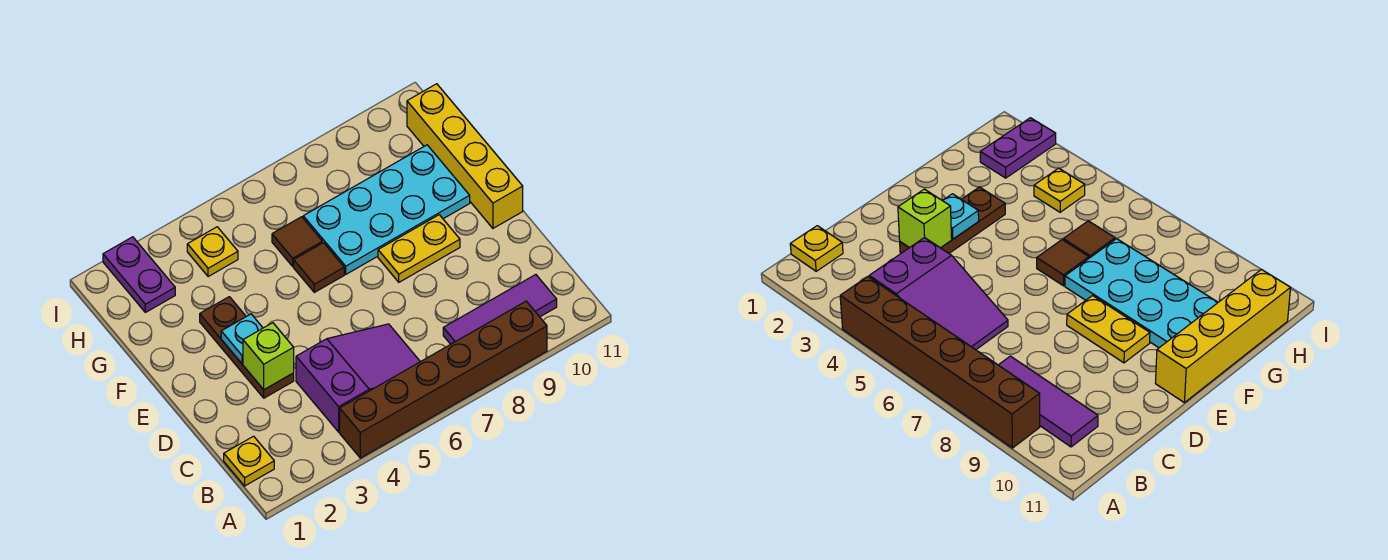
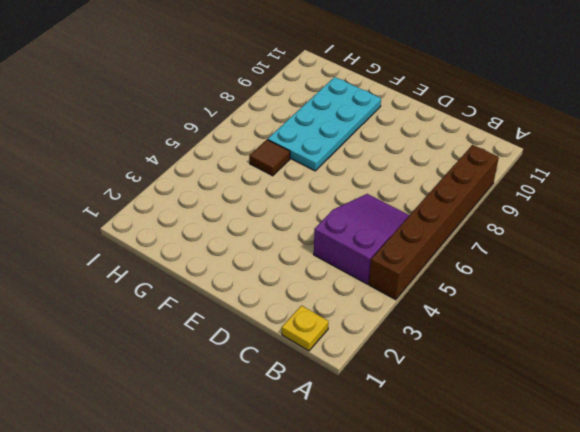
none -> purple 1x3 tile [443,275,557,344]
none -> brown 1x3 plate [200,297,294,398]
none -> yellow 1x2 plate [378,215,460,282]

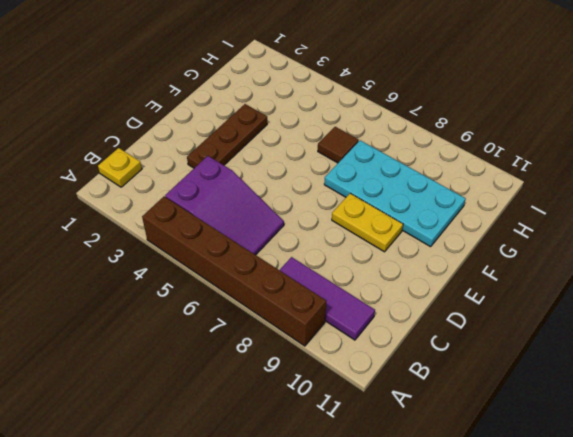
none -> yellow 1x4 brick [407,84,523,228]
none -> brown 1x1 tile [294,243,344,292]
none -> purple 1x2 plate [103,237,175,312]

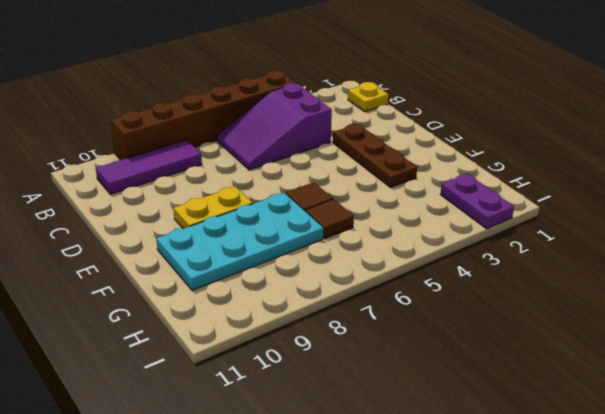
none -> yellow 1x4 brick [407,84,523,228]
none -> yellow 1x1 plate [187,227,238,277]
none -> lime 1x1 brick [243,323,294,390]

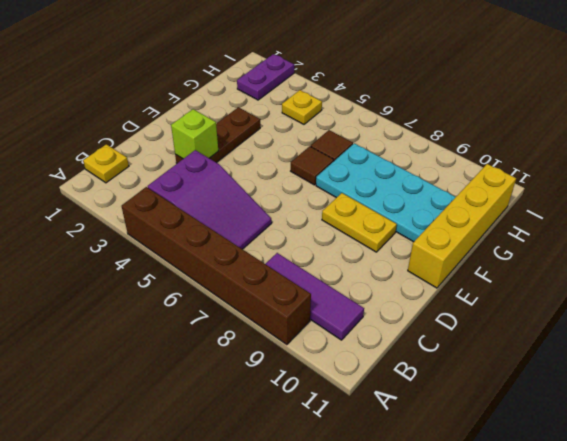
none -> cyan 1x1 plate [221,314,263,364]

